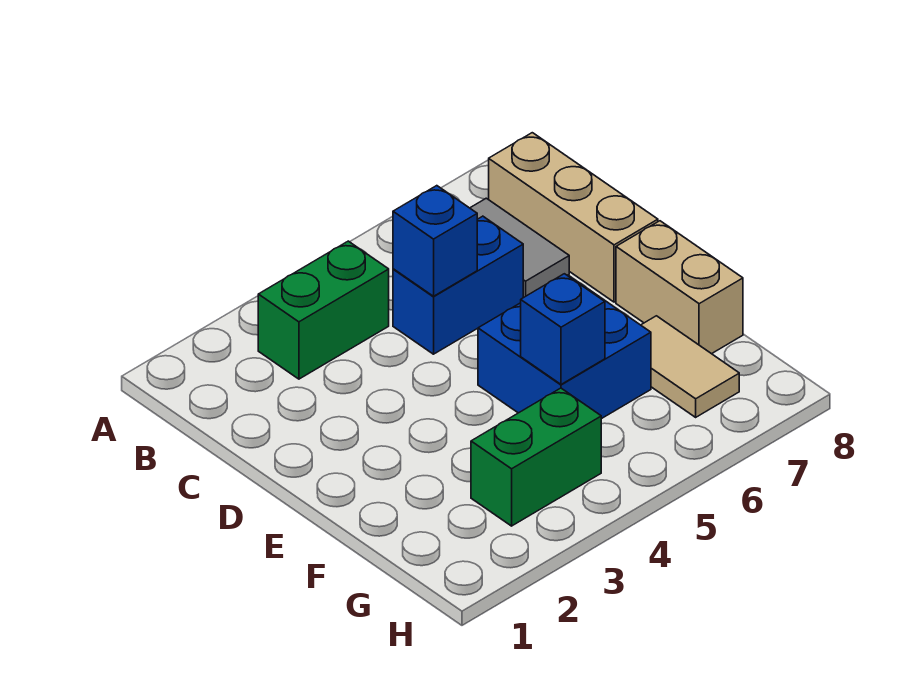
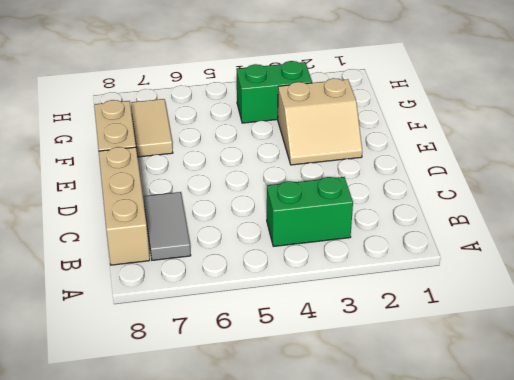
tan 2x2 slope [278,78,362,165] -> none
none -> blue 1x2 brick [393,216,523,354]
none -> blue 2x2 brick [478,275,651,419]

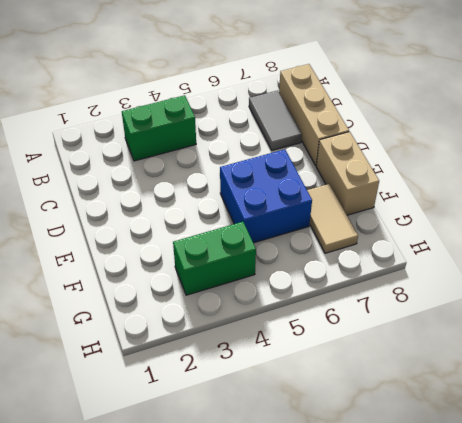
none -> blue 1x2 brick [393,216,523,354]
none -> blue 1x1 brick [393,186,477,296]

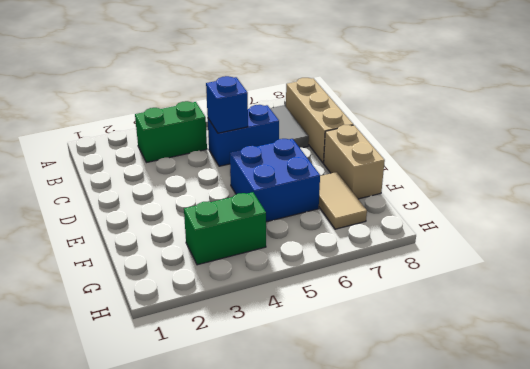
none -> blue 1x1 brick [521,274,605,384]

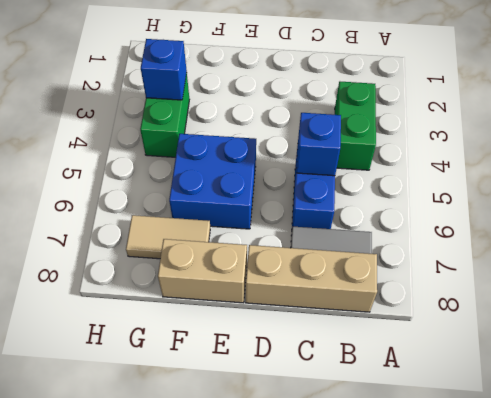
blue 1x1 brick [141,39,187,100] -> blue 1x1 brick moved to [521,274,605,384]

